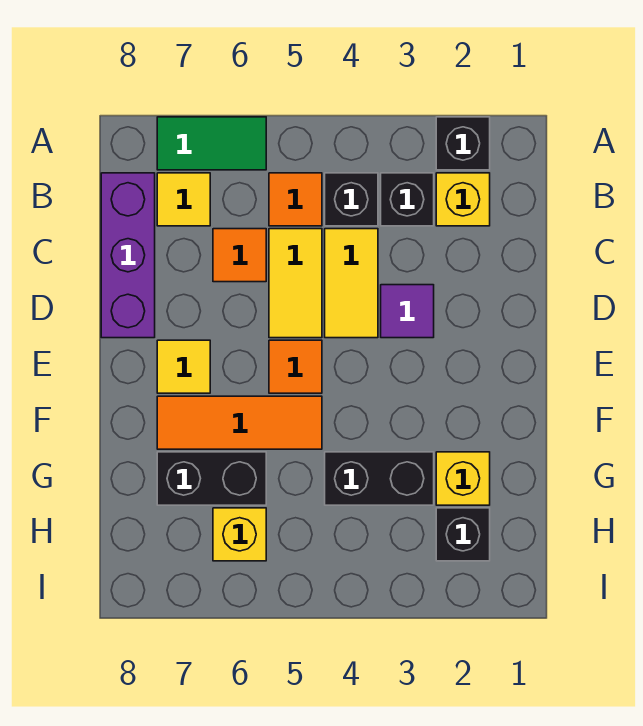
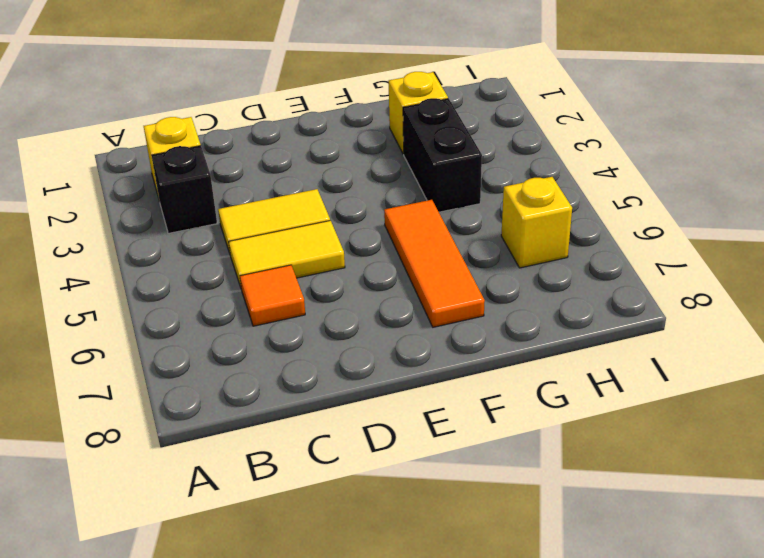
none -> black 1x1 brick [436,117,490,170]
none -> green 1x2 tile [157,117,266,170]
none -> black 1x1 brick [325,173,378,226]

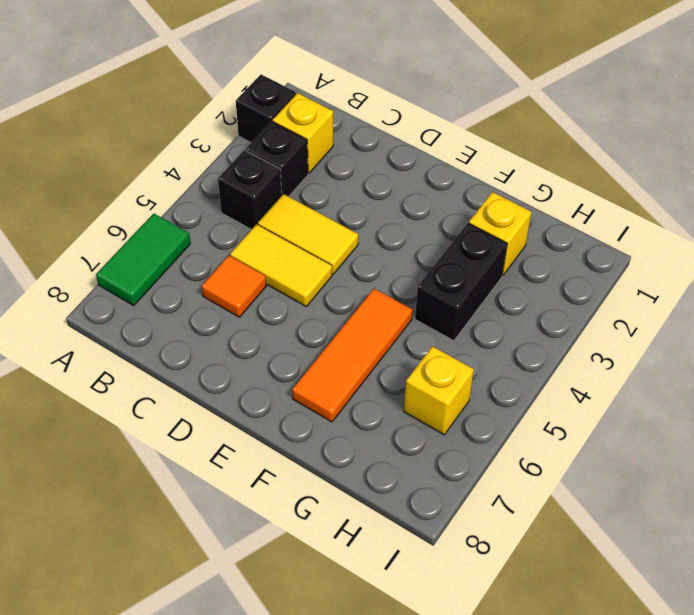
none -> orange 1x1 tile [269,173,322,226]
none -> yellow 1x1 tile [157,173,210,226]
none -> purple 1x3 brick [101,173,155,338]

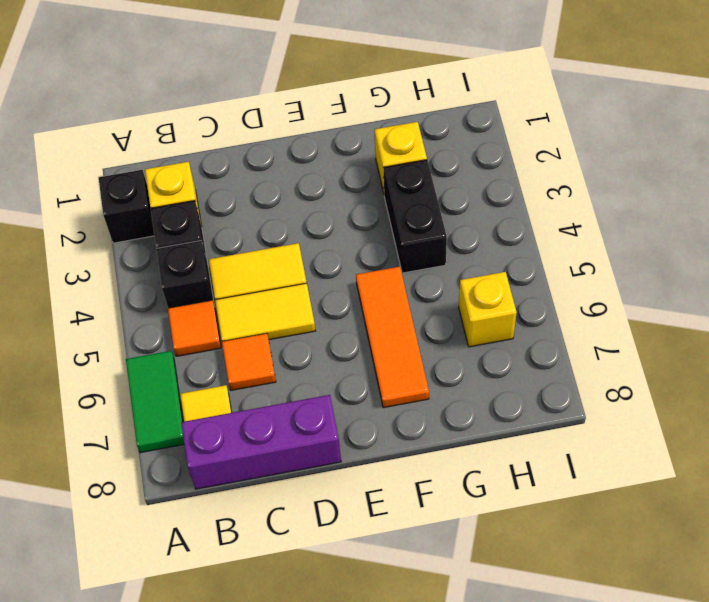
none -> purple 1x1 tile [381,285,434,338]
none -> orange 1x1 tile [269,340,322,393]
none -> yellow 1x1 tile [157,340,210,393]

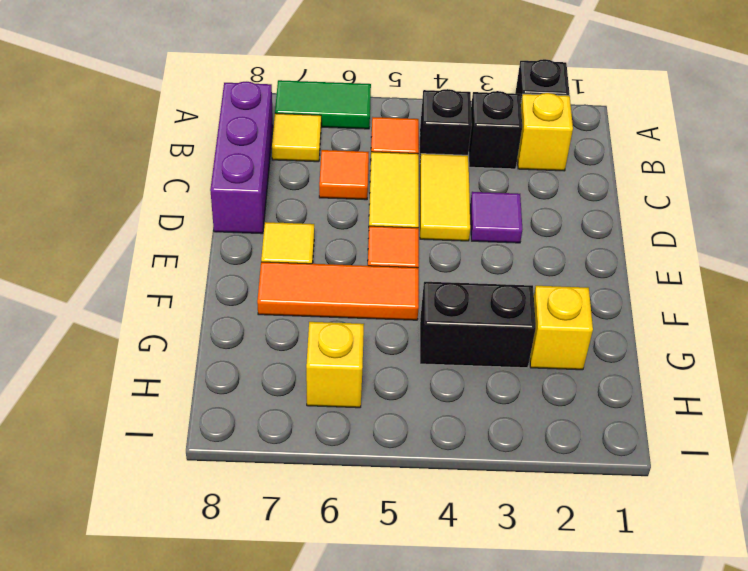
none -> black 1x2 brick [157,452,266,505]
none -> black 1x1 brick [436,508,490,561]

